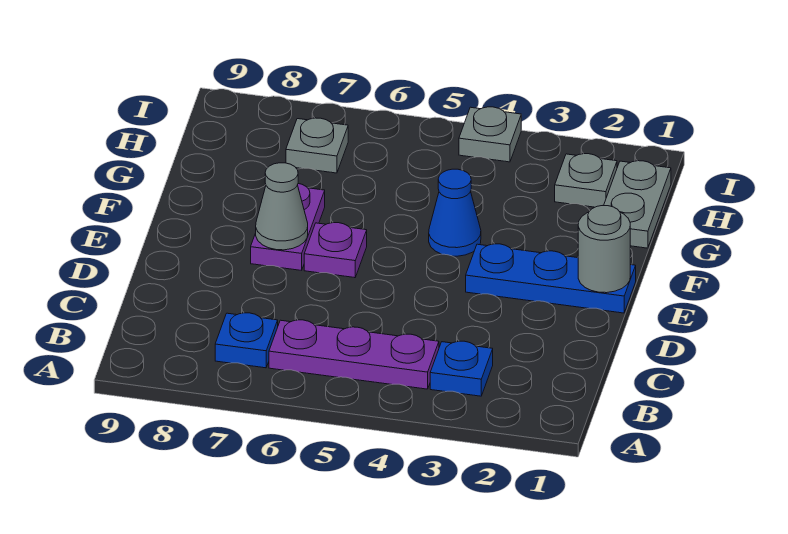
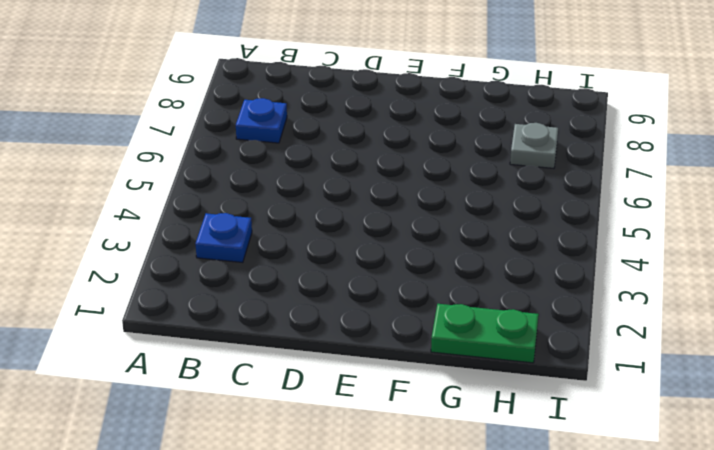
green 1x2 plate [431,304,539,363] -> grey 1x2 plate [604,161,671,248]
none -> purple 1x3 plate [269,320,439,389]
none -> blue 1x3 plate [466,244,636,313]
none -> purple 1x1 plate [304,223,367,278]

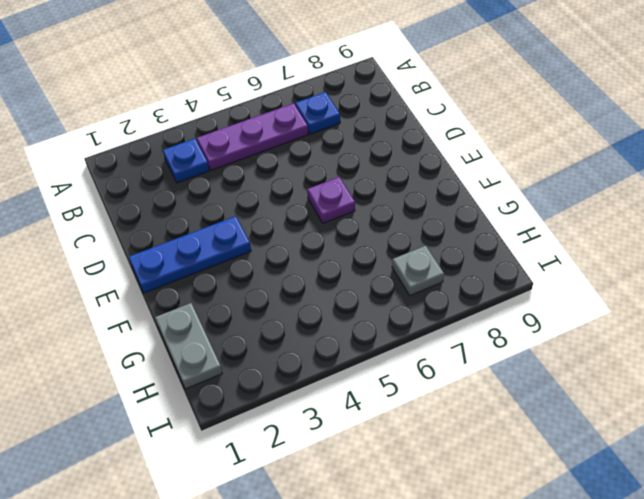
none -> purple 1x2 plate [251,184,325,270]
none -> blue 1x1 cone [429,169,481,256]
none -> grey 1x1 plate [555,154,617,207]

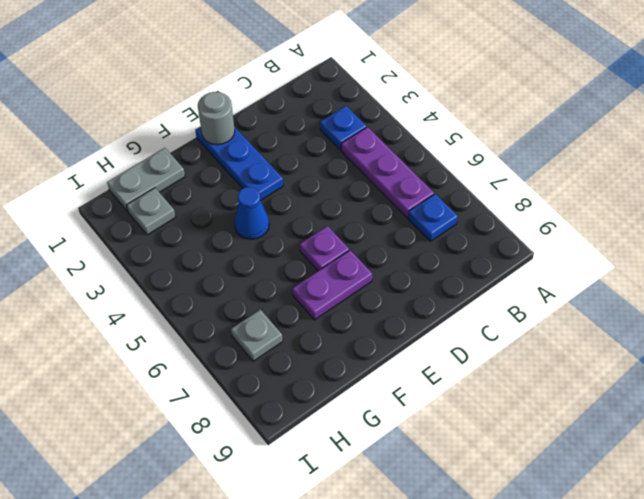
none -> grey 1x1 plate [459,107,521,162]
none -> grey 1x1 cone [256,163,308,250]

